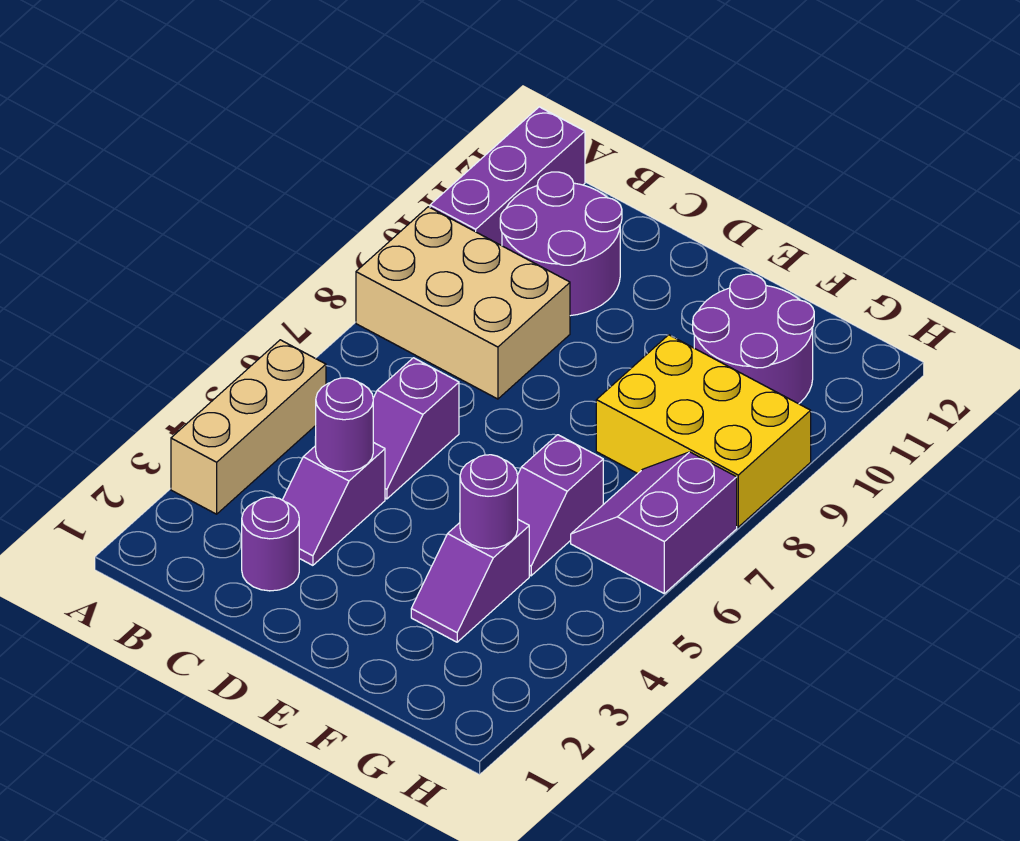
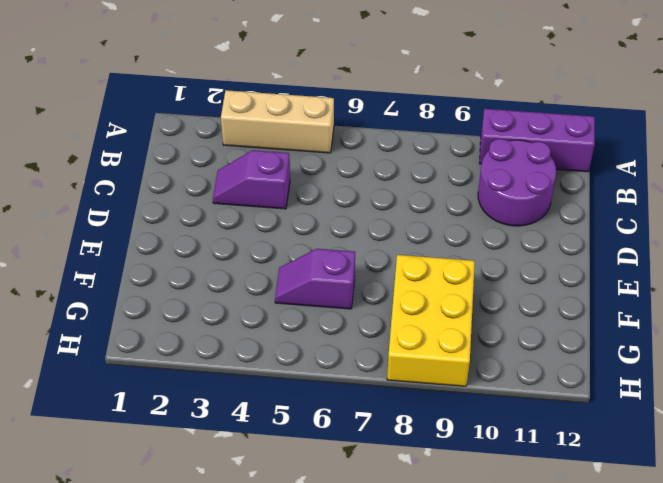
none -> tan 2x3 brick [356,207,570,399]
none -> purple 1x1 round brick [242,497,299,591]
none -> purple 1x2 slope [373,358,459,499]

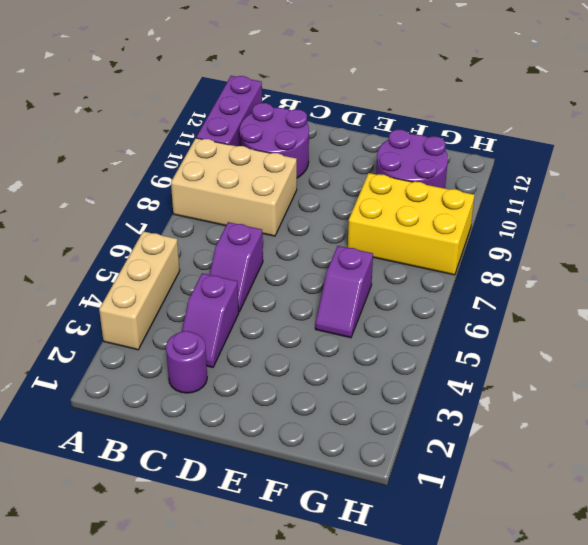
none -> purple 1x2 slope [411,520,529,642]
none -> purple 2x2 slope [571,452,737,593]
none -> purple 1x1 round brick [315,378,373,472]

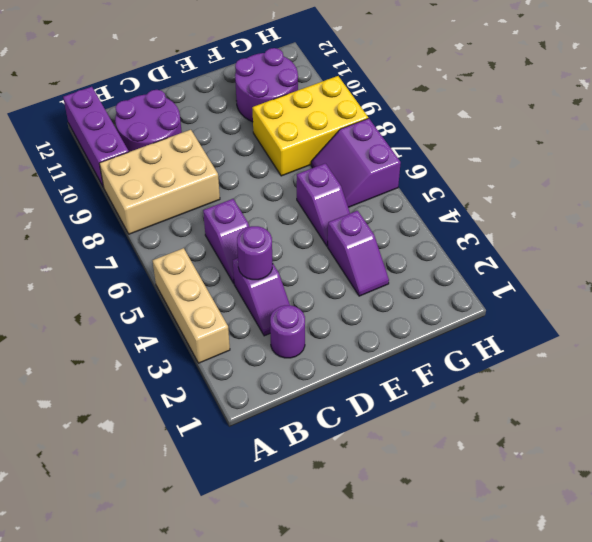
none -> purple 1x1 round brick [460,455,518,549]

